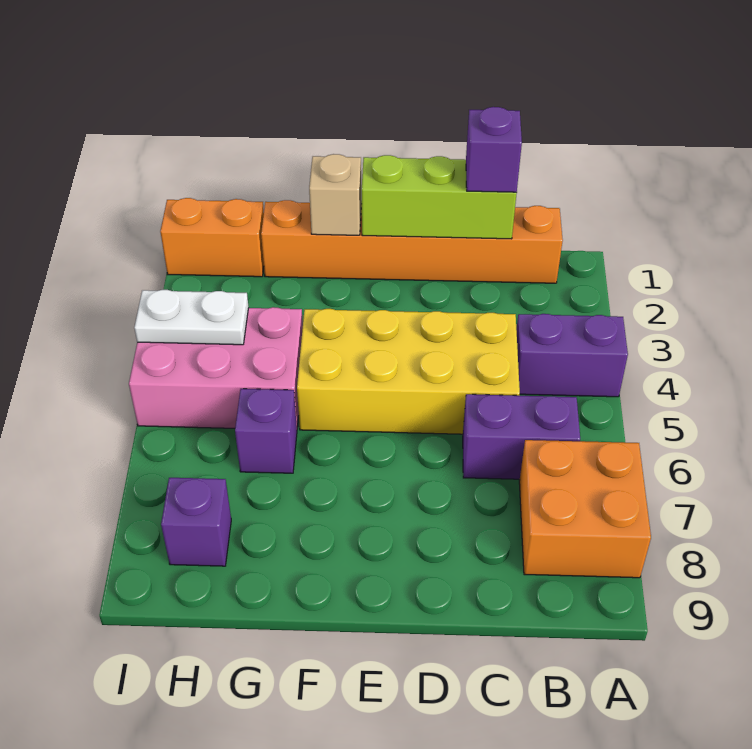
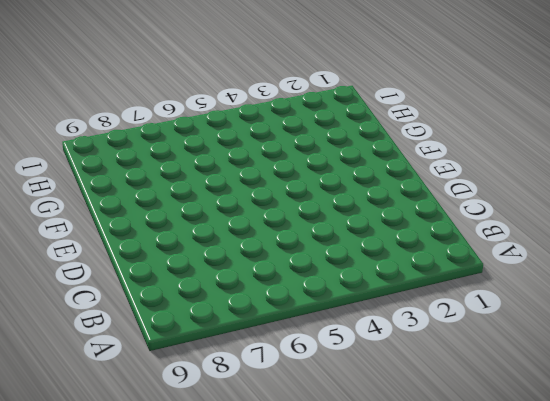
none -> purple 1x2 brick [516,314,628,397]
none -> orange 2x2 brick [519,440,651,578]
none -> orange 1x6 brick [261,200,563,283]

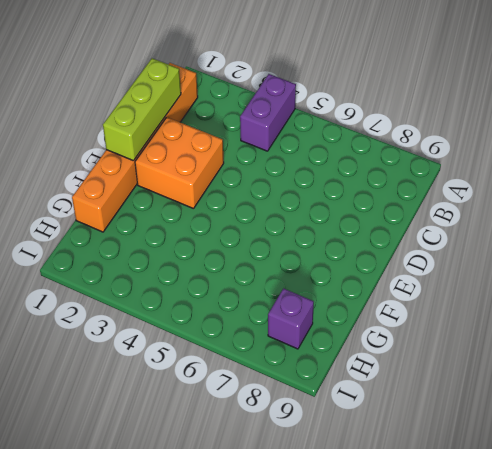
orange 2x2 brick [135,117,224,209] -> orange 2x2 brick moved to [519,440,651,578]
none -> purple 1x2 brick [463,394,580,479]
none -> yellow 2x4 brick [297,309,520,434]
none -> pink 2x3 brick [129,307,303,428]

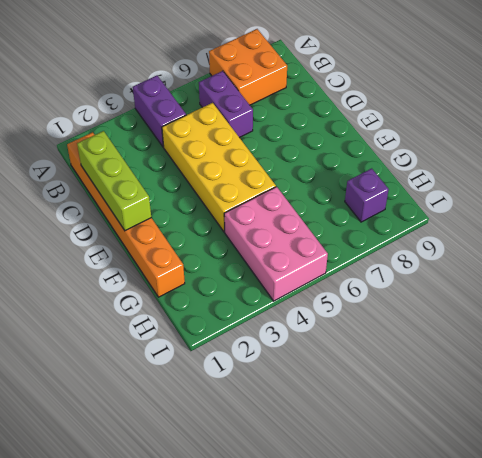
none -> purple 1x1 brick [235,389,297,473]
none -> orange 1x2 brick [160,198,264,277]
none -> tan 1x1 brick [309,154,362,235]

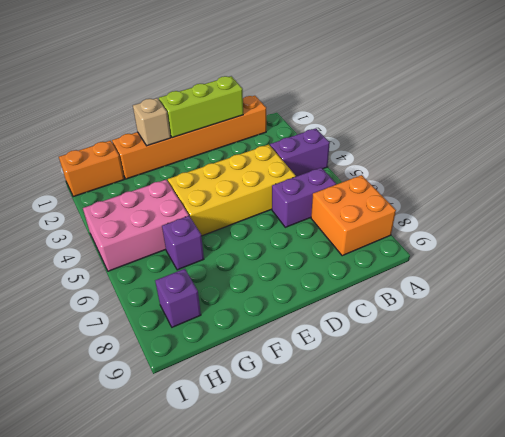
none -> white 1x2 plate [134,290,249,345]
none -> purple 1x1 brick [466,107,522,192]

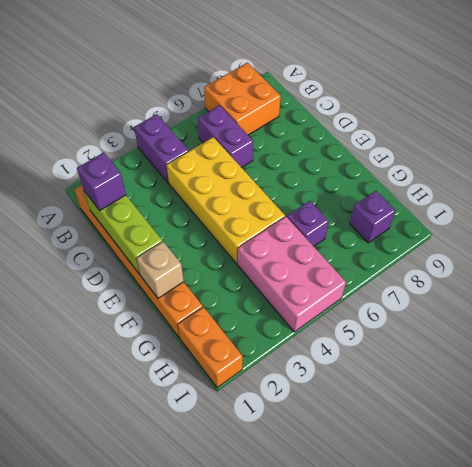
none -> white 1x2 plate [134,290,249,345]

